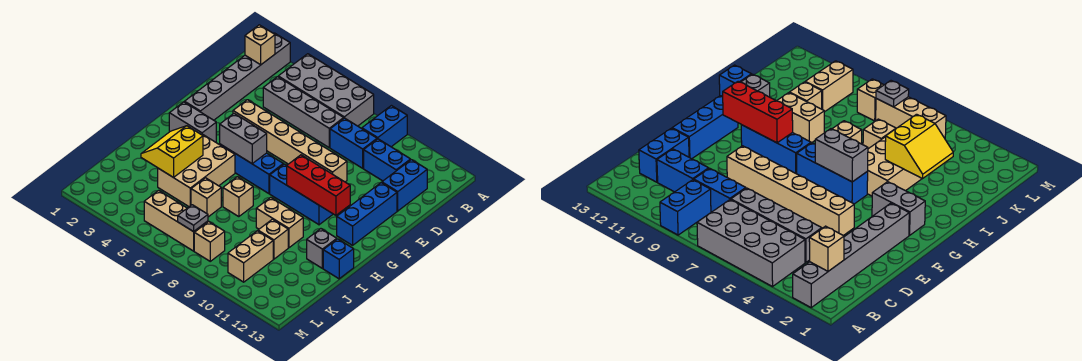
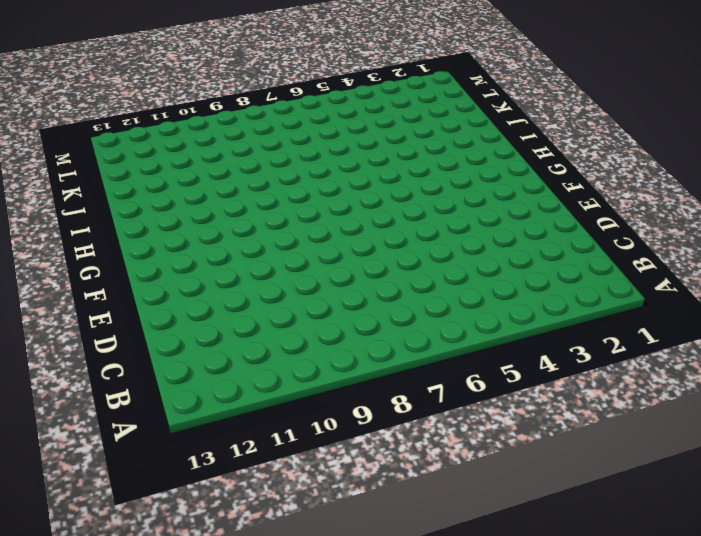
none -> grey 1x6 brick [185,33,290,120]
none -> grey 2x4 brick [278,54,374,126]
none -> blue 1x2 brick [362,106,407,147]

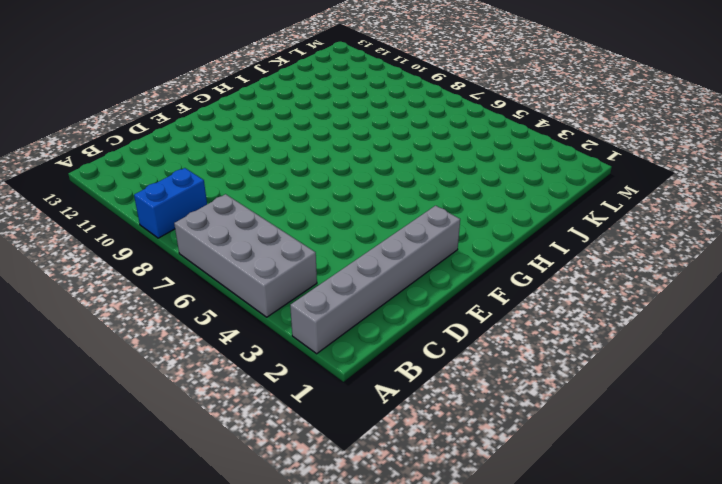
none -> grey 1x4 brick [263,77,344,147]
none -> blue 1x2 brick [330,118,377,168]
none -> blue 1x2 brick [364,139,411,181]

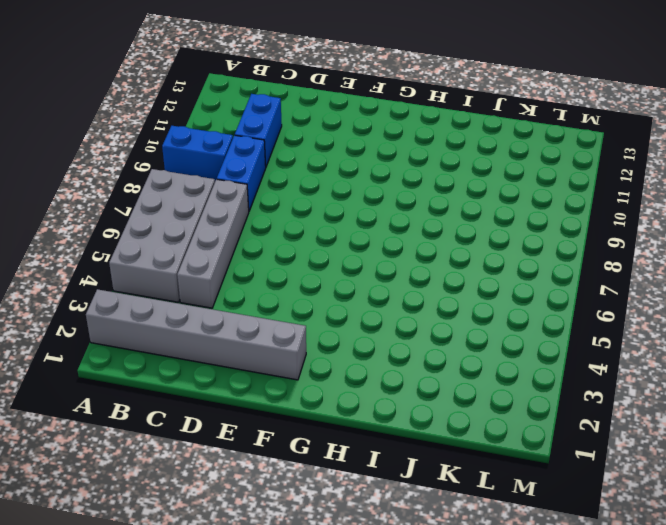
none -> blue 1x2 brick [382,160,427,211]
none -> tan 1x6 brick [233,100,347,182]
none -> blue 1x3 brick [337,183,397,245]

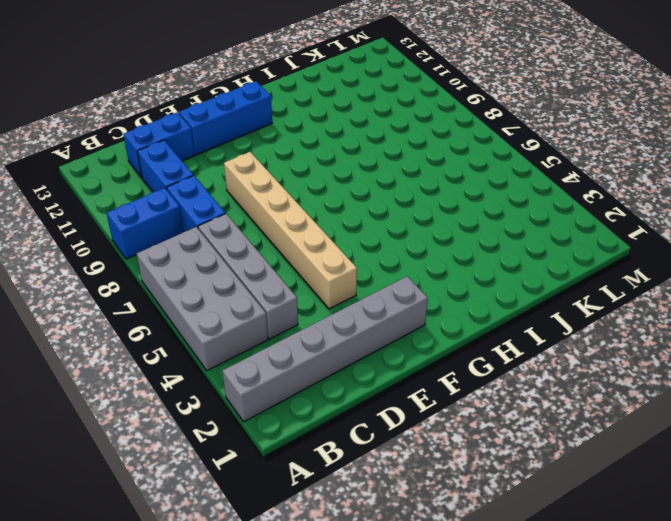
none -> grey 1x2 brick [169,102,216,142]
none -> blue 1x3 brick [220,144,283,194]
none -> blue 1x3 brick [270,164,333,225]

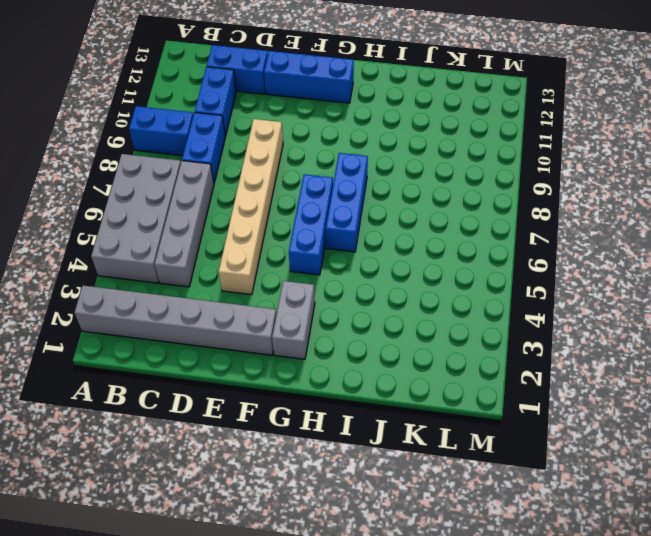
blue 1x3 brick [326,153,368,252] -> blue 1x3 brick moved to [270,164,333,225]
none -> tan 2x3 brick [158,134,235,206]
none -> tan 1x1 brick [223,177,253,217]
none -> tan 1x2 brick [256,197,303,248]

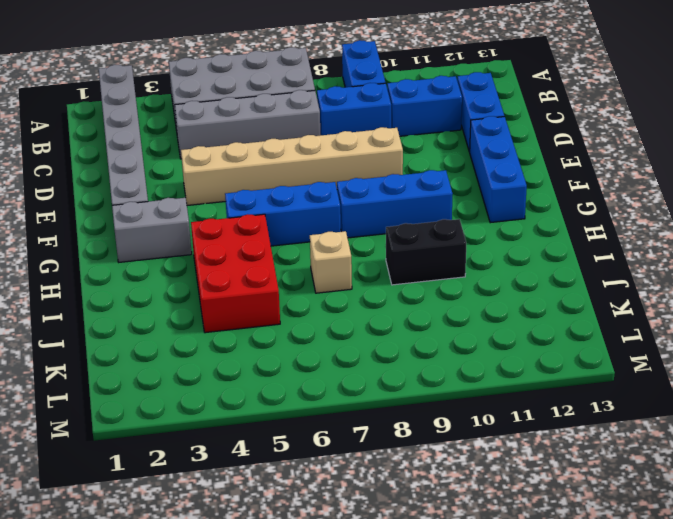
red 2x3 brick [191,214,280,333] -> tan 2x3 brick [158,134,235,206]
black 1x2 brick [386,219,466,285] -> tan 1x2 brick [256,197,303,248]
none -> grey 1x1 brick [307,229,337,268]
none -> blue 1x1 brick [323,239,354,279]
none -> tan 1x1 brick [191,178,221,217]

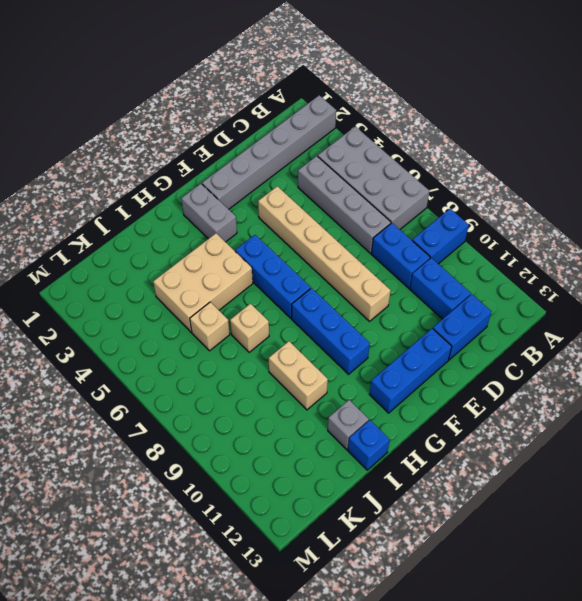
none -> tan 1x1 brick [258,219,288,259]
none -> tan 1x2 brick [228,231,273,282]
none -> tan 1x3 brick [144,190,208,251]

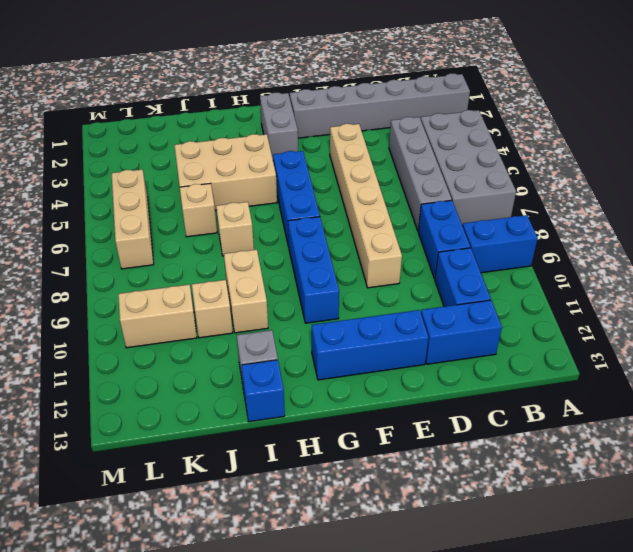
none -> tan 1x1 brick [194,222,225,261]
none -> tan 1x1 brick [245,25,275,65]
none -> grey 1x2 brick [220,114,267,164]

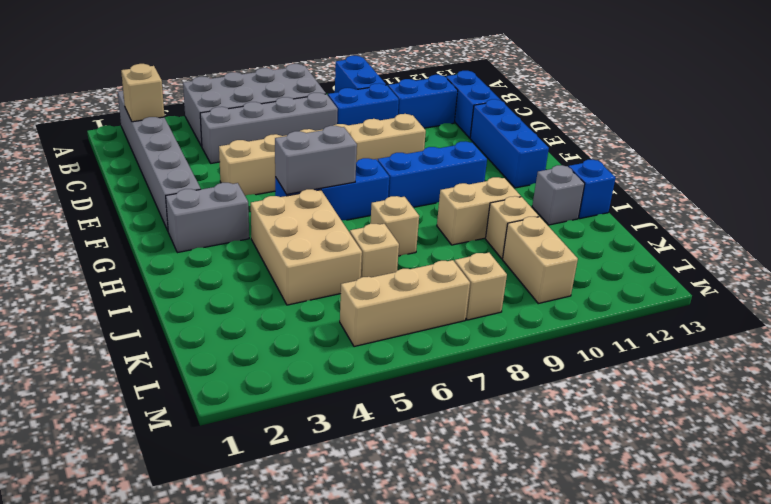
none -> red 1x3 brick [287,155,350,215]
none -> yellow 2x2 slope [141,126,203,178]
none -> grey 1x1 plate [178,205,208,232]

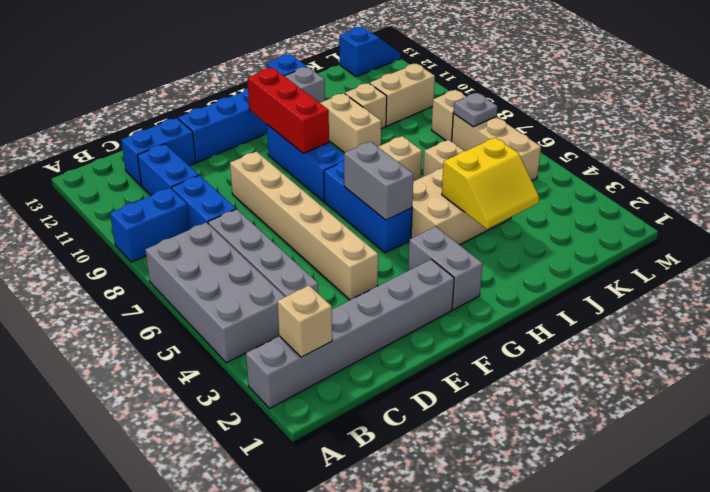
blue 1x2 slope [340,27,401,77] -> none

